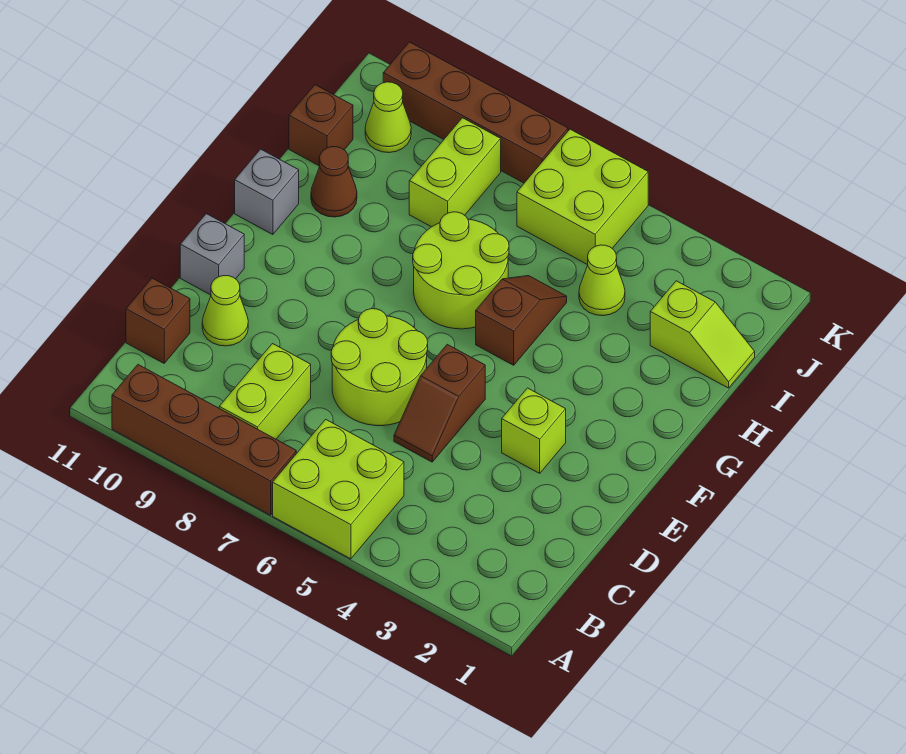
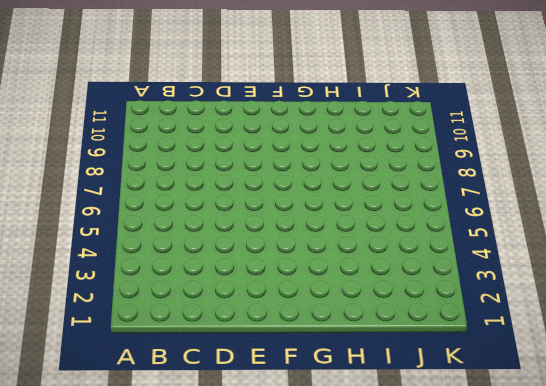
none -> lime 2x2 brick [273,419,404,559]
none -> brown 1x4 brick [112,365,296,515]
none -> lime 1x2 brick [219,344,311,439]

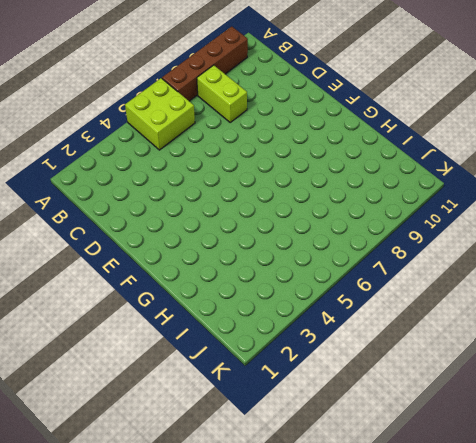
none -> brown 1x1 brick [126,278,190,363]
none -> brown 1x2 slope [394,344,485,462]
none -> lime 2x2 round brick [331,309,428,426]

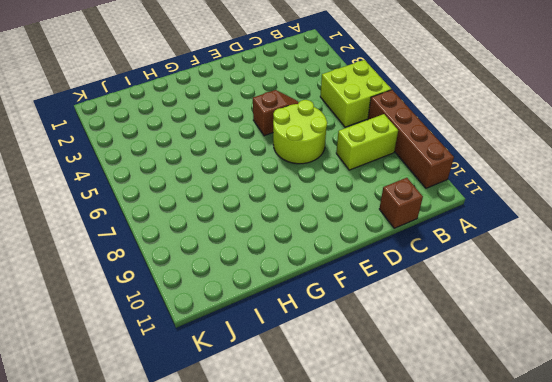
none -> lime 1x1 cone [202,276,248,346]
none -> lime 1x1 brick [502,388,566,473]
none -> grey 1x1 brick [180,214,244,295]

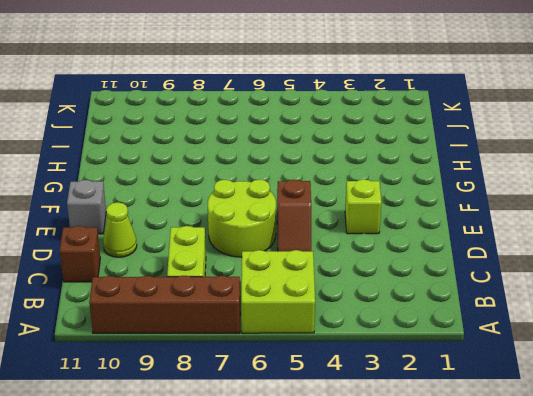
none -> brown 1x2 slope [476,276,567,365]
none -> lime 2x2 round brick [413,212,509,329]
none -> grey 1x1 brick [235,149,299,235]

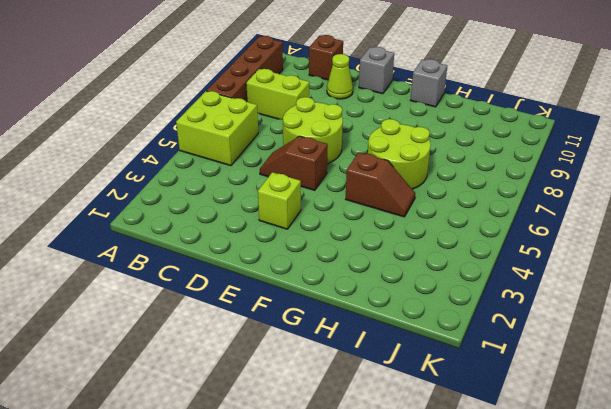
none -> brown 1x1 cone [311,147,357,217]
none -> lime 1x2 slope [650,281,755,388]
none -> lime 1x1 cone [579,245,625,316]

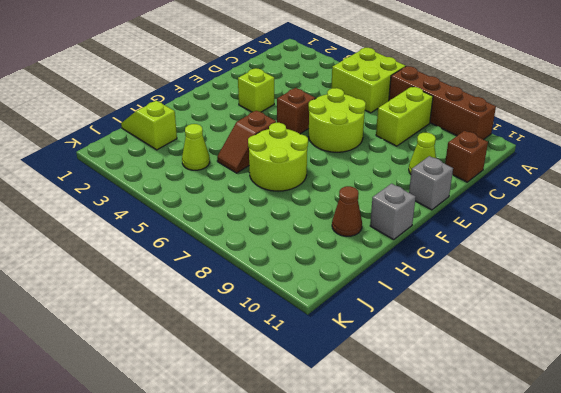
none -> lime 1x2 brick [409,118,501,227]
none -> brown 1x1 brick [289,85,353,166]
none -> lime 2x2 brick [517,129,648,265]

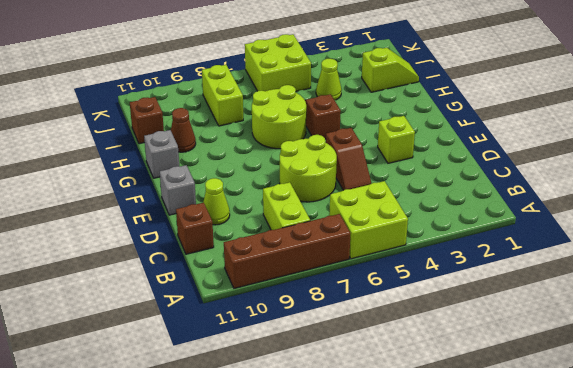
none -> lime 1x1 cone [365,82,411,153]
none -> brown 1x4 brick [383,42,568,183]

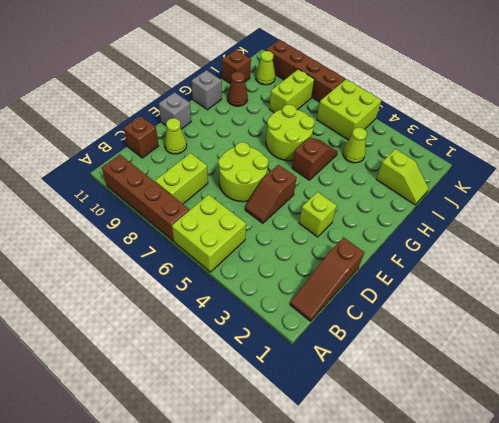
brown 1x3 slope [290,237,365,321] -> none

